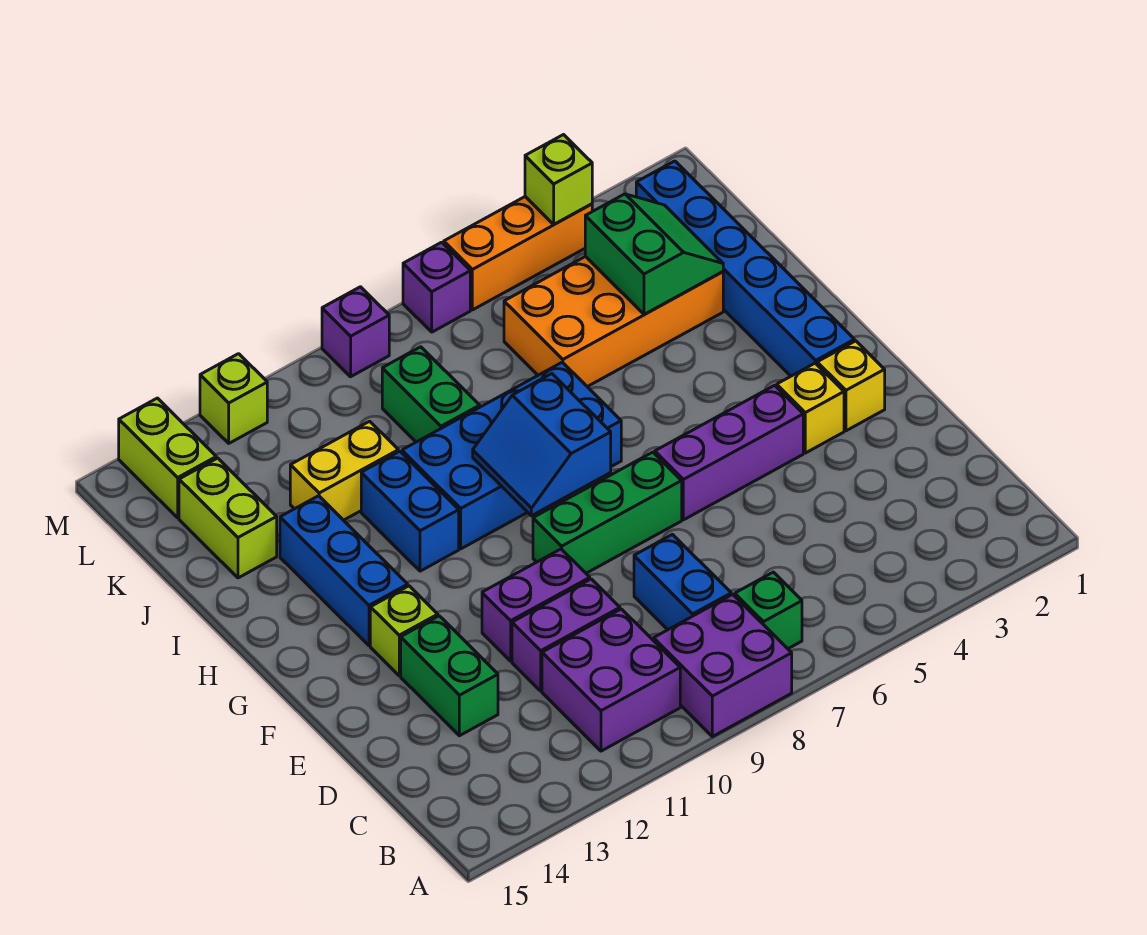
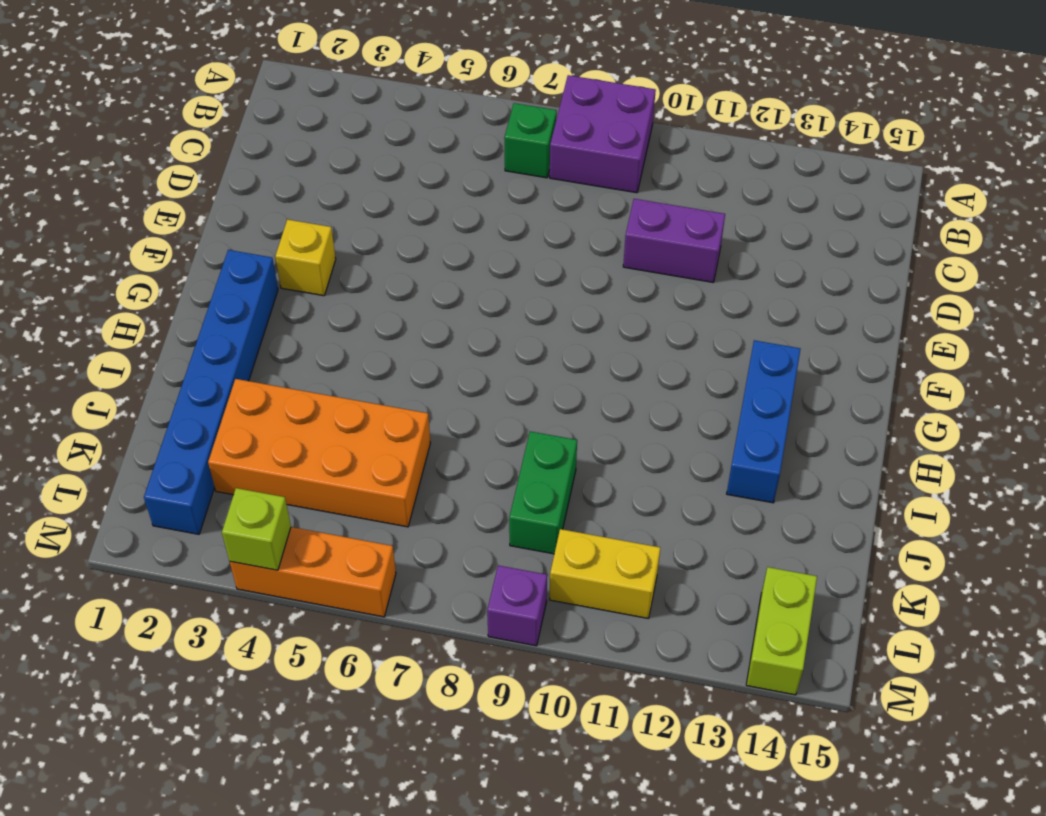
yellow 1x2 brick [550,529,660,618] -> yellow 1x2 brick moved to [290,421,398,520]
none -> purple 2x2 brick [542,609,680,751]
none -> blue 1x2 brick [634,534,731,630]
none -> green 1x2 brick [401,616,498,736]

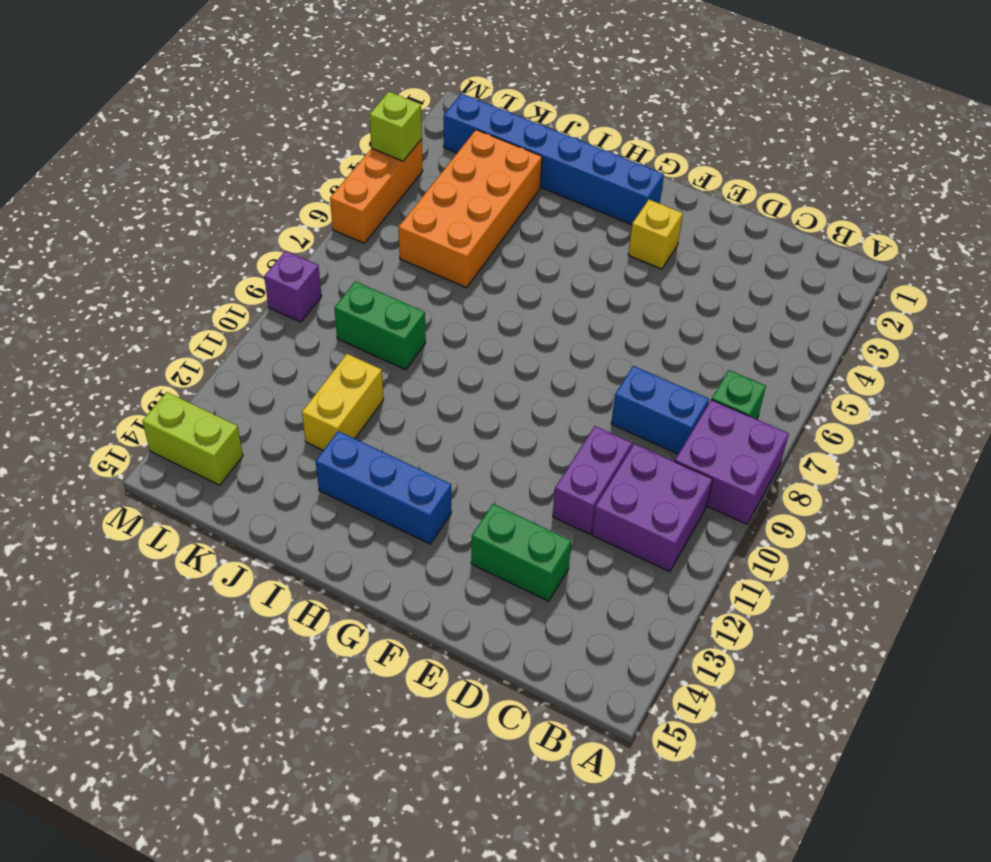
none -> purple 1x2 brick [482,549,590,661]
none -> yellow 1x1 brick [817,341,885,431]
none -> purple 1x3 brick [655,385,803,520]

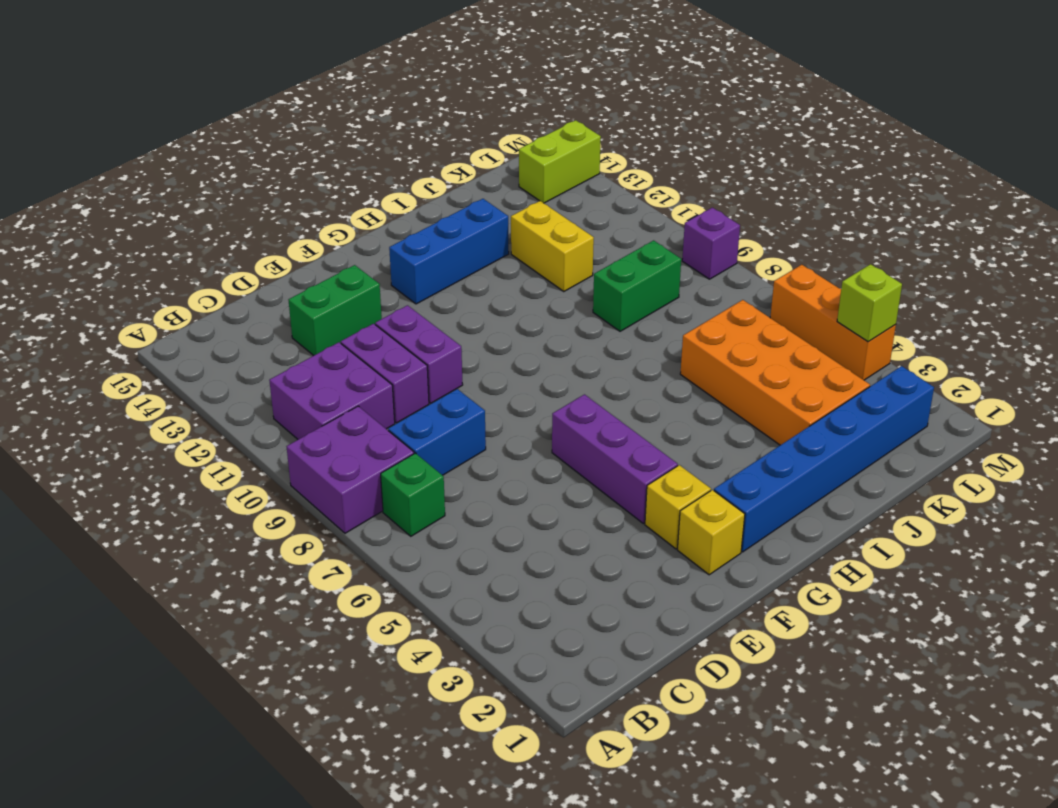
none -> green 1x3 brick [533,452,682,573]
none -> lime 1x1 brick [370,586,438,676]
none -> blue 2x4 brick [402,362,621,549]

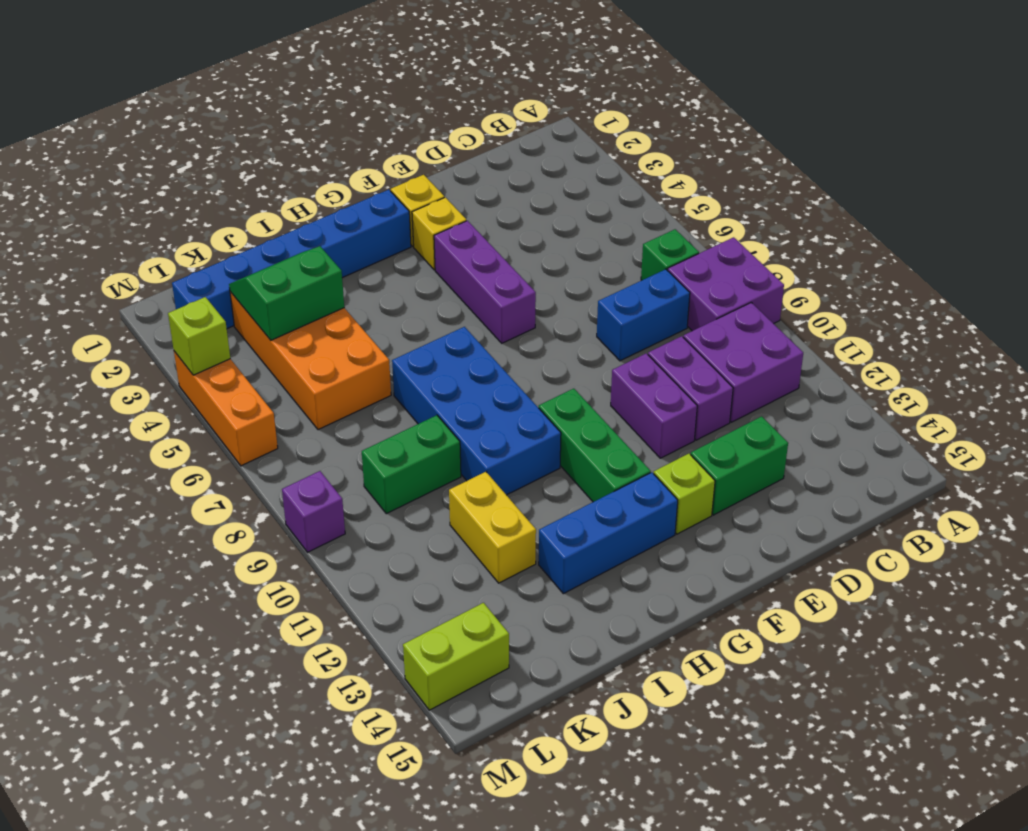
green 1x3 brick [539,389,651,502] -> green 1x3 brick moved to [533,452,682,573]
none -> blue 1x2 brick [361,451,459,571]
none -> lime 1x2 brick [179,458,277,578]
none -> purple 1x1 brick [403,242,470,332]

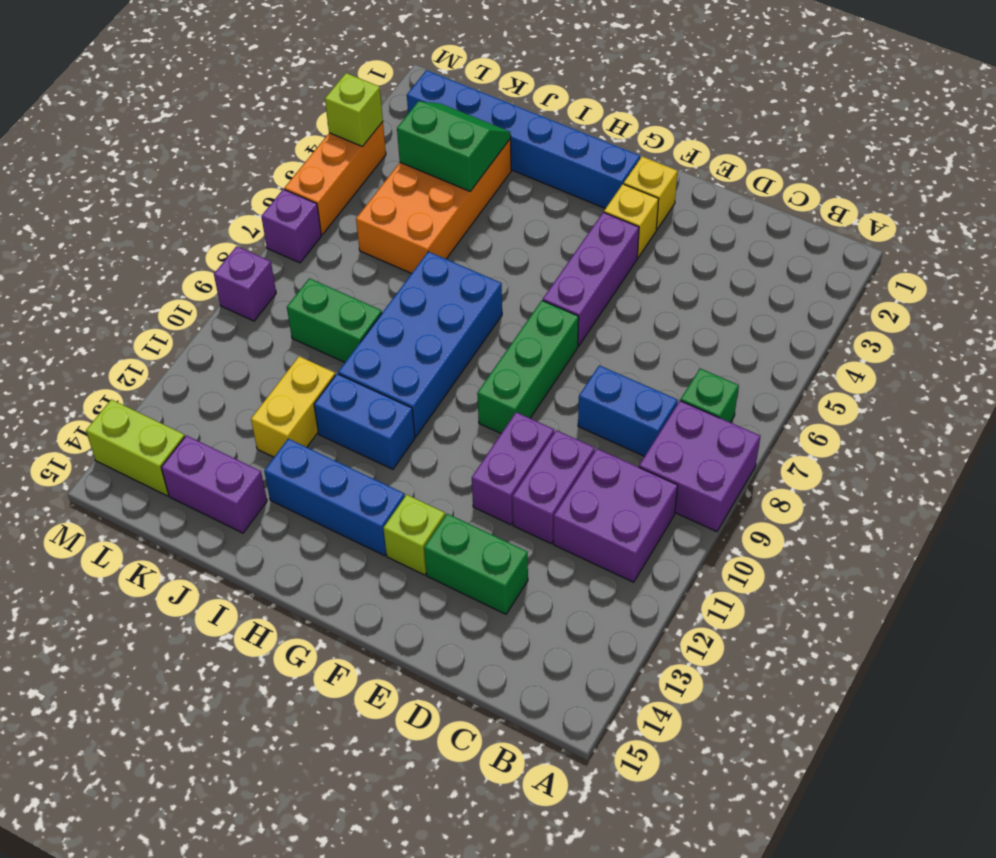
purple 1x2 brick [161,435,267,533] -> lime 1x2 brick [179,458,277,578]
none -> lime 1x1 brick [200,354,267,443]
none -> blue 2x2 slope [473,374,611,516]

